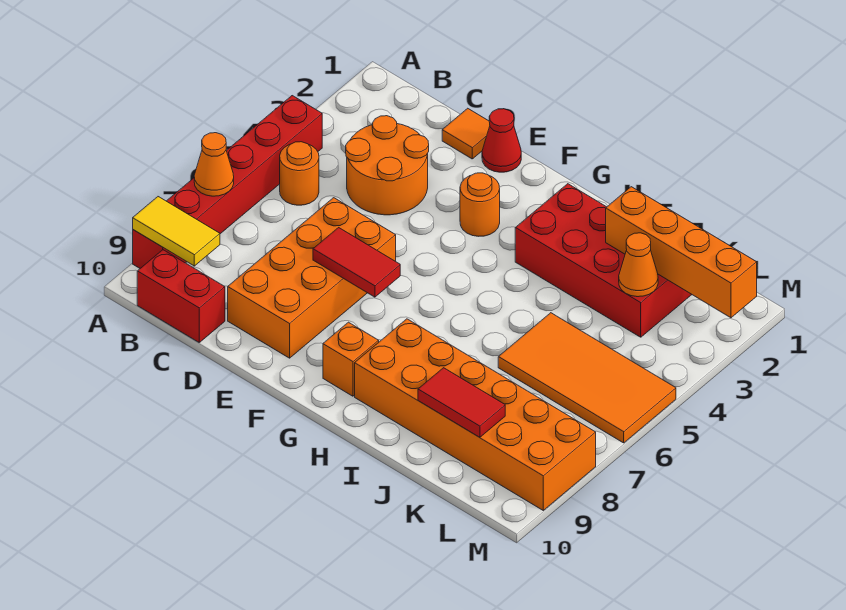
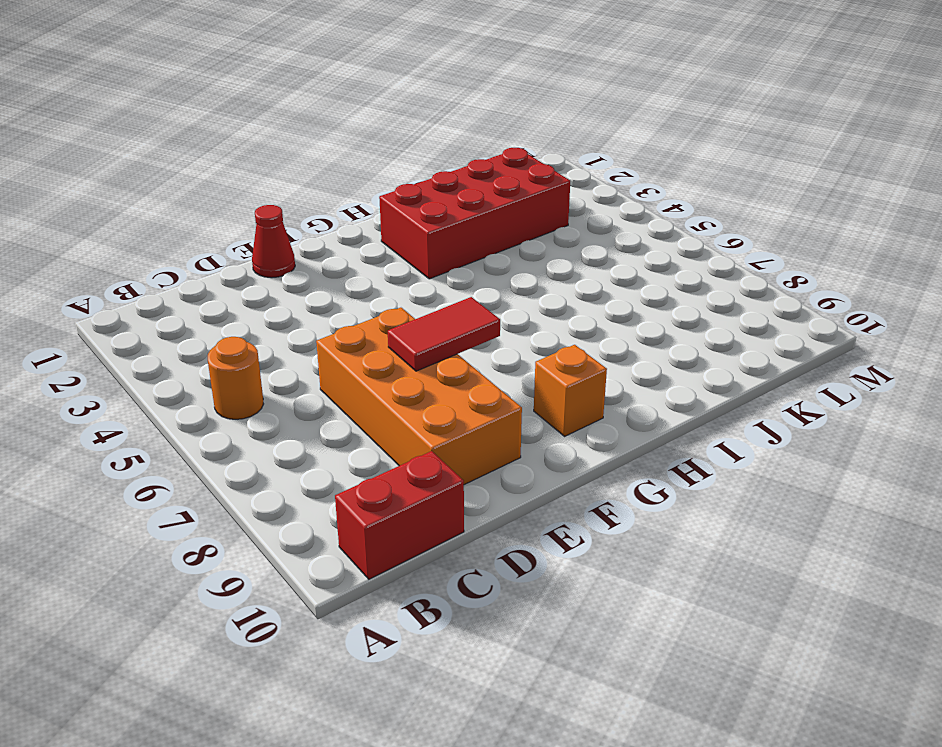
none -> red 1x6 brick [133,96,322,268]
none -> orange 2x2 round brick [346,116,429,215]
none -> orange 1x1 tile [442,108,490,159]

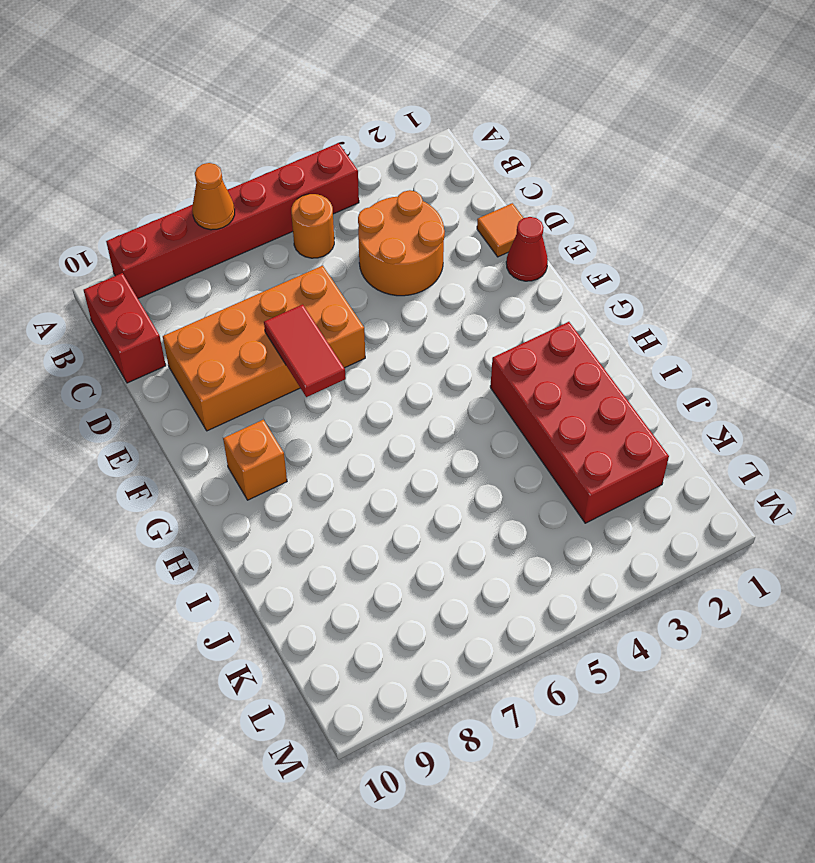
none -> orange 1x1 round brick [460,173,500,236]
none -> orange 2x6 brick [355,319,596,510]
none -> orange 2x4 tile [498,313,676,443]

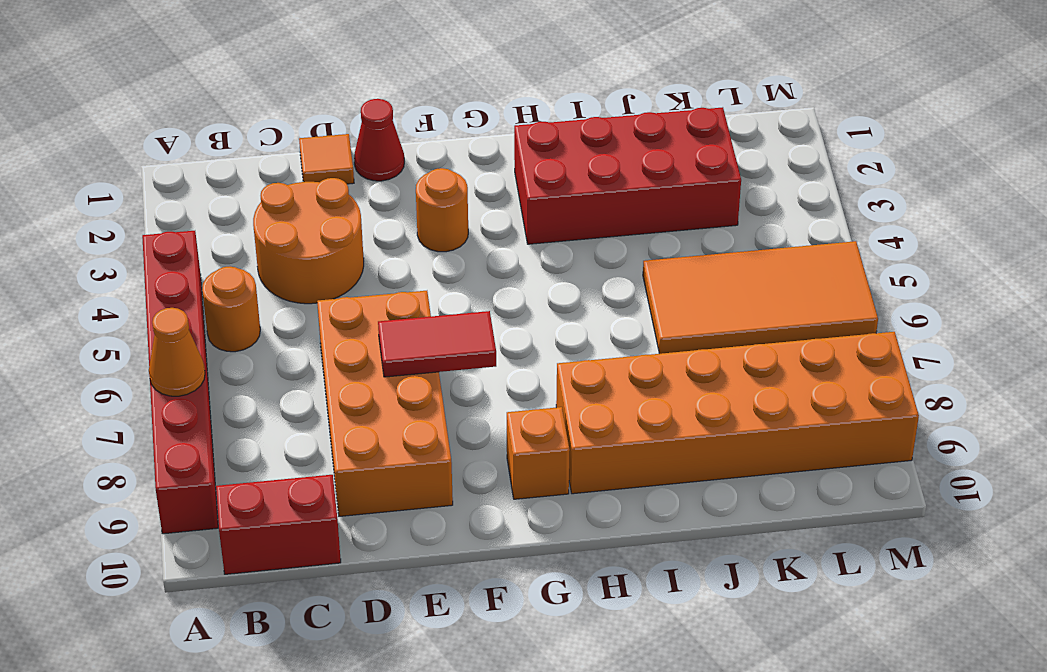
none -> yellow 1x2 tile [133,197,220,266]
none -> orange 1x4 brick [606,187,757,318]
none -> red 1x2 tile [418,368,505,437]

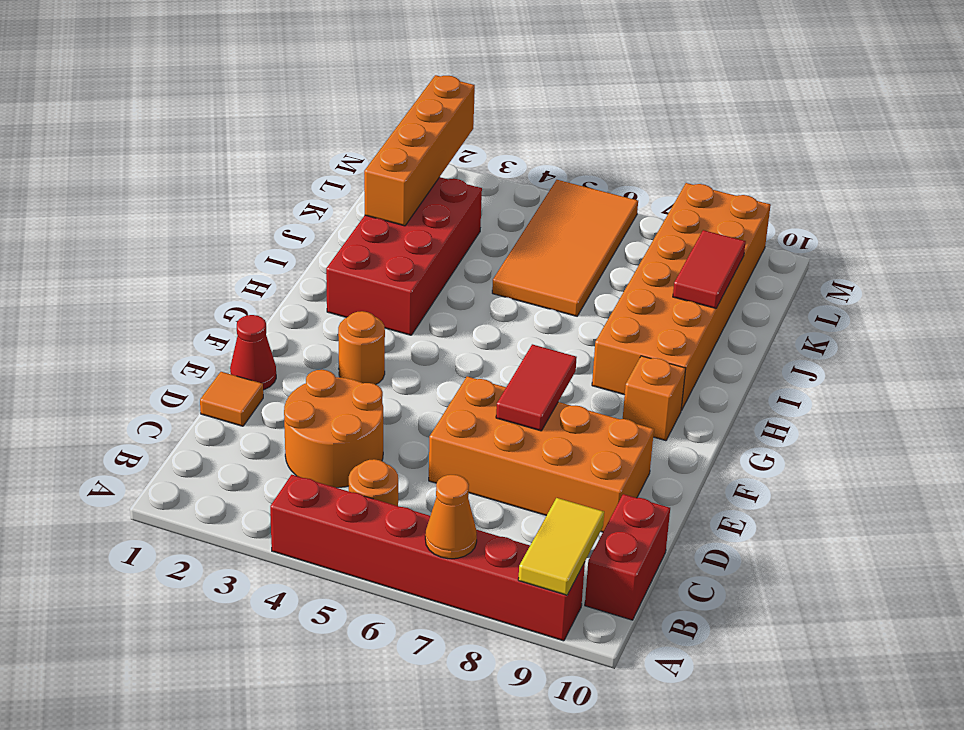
none -> orange 1x1 cone [619,233,658,297]

